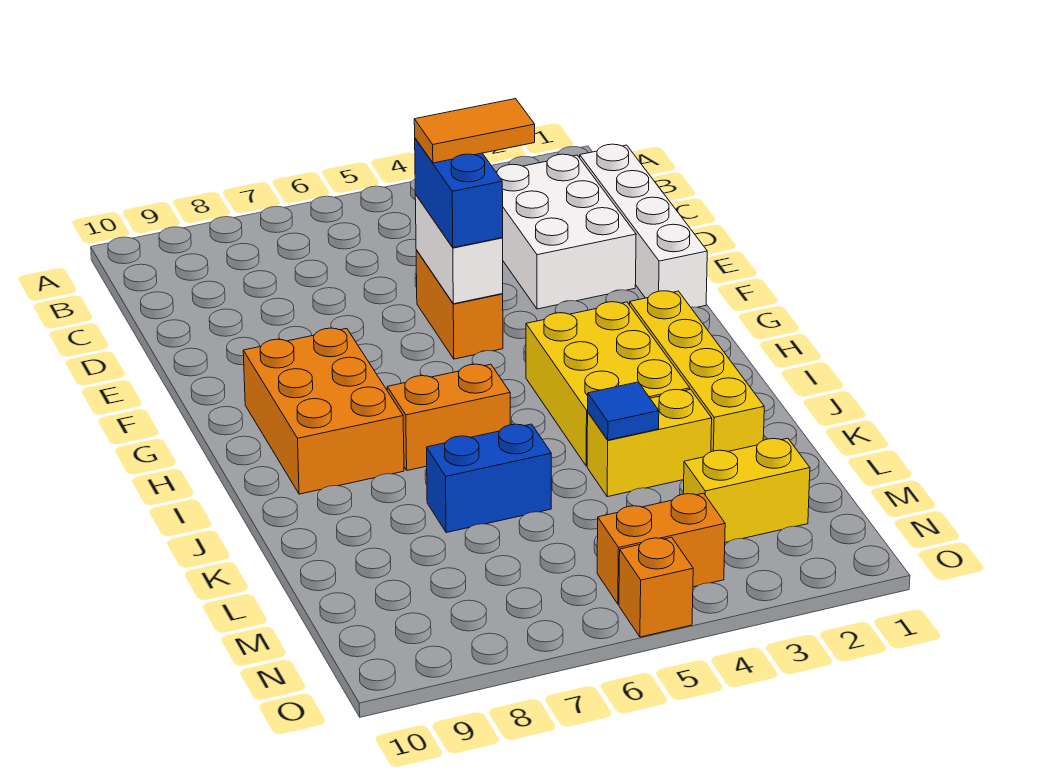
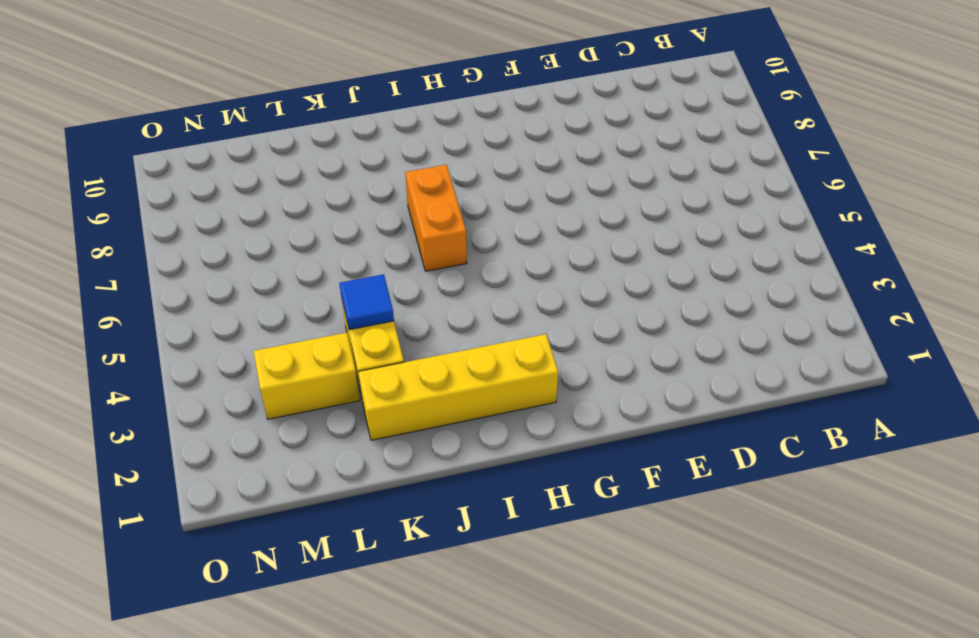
yellow 1x2 brick [253,333,360,419] -> yellow 1x2 brick turned to [683,438,810,542]
none -> white 1x4 brick [580,144,707,307]
none -> white 2x3 brick [496,154,636,309]
none -> orange 1x2 brick [416,250,503,359]

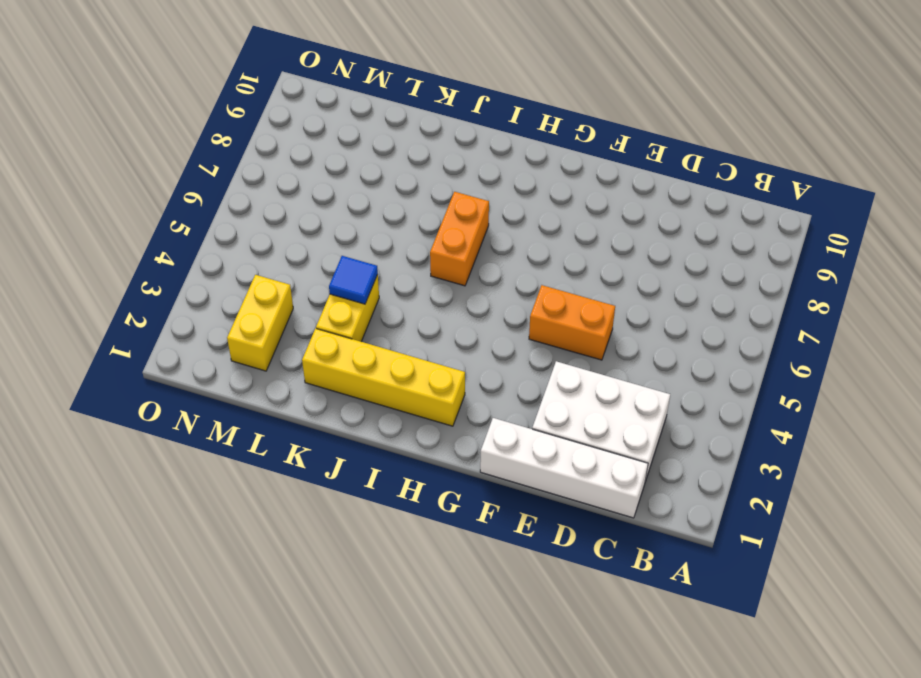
none -> orange 2x3 brick [243,328,404,494]
none -> yellow 2x3 brick [526,302,690,466]
none -> blue 1x2 brick [427,424,551,533]

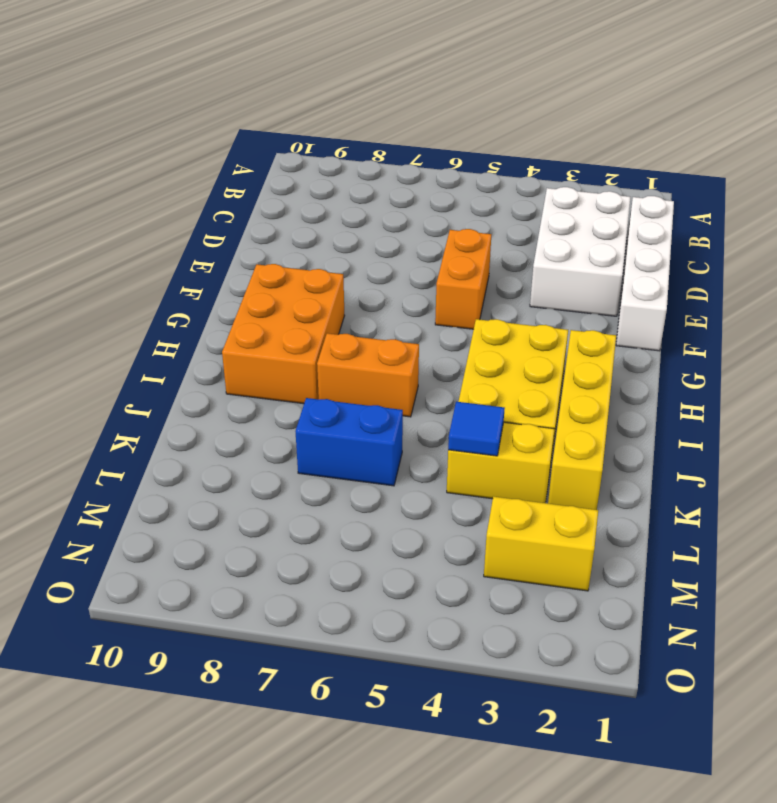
none -> orange 1x2 brick [597,493,725,604]
none -> orange 1x1 brick [619,537,693,637]
none -> white 1x2 brick [415,194,503,304]

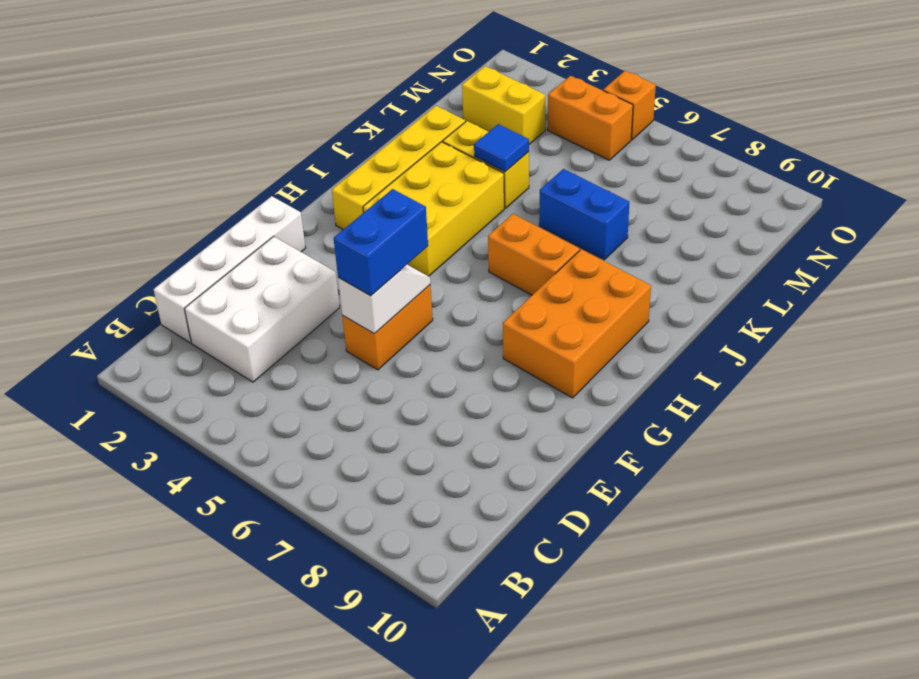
white 1x2 slope [338,265,430,333] -> white 1x2 brick [415,194,503,304]
none -> orange 1x2 tile [414,99,535,163]

